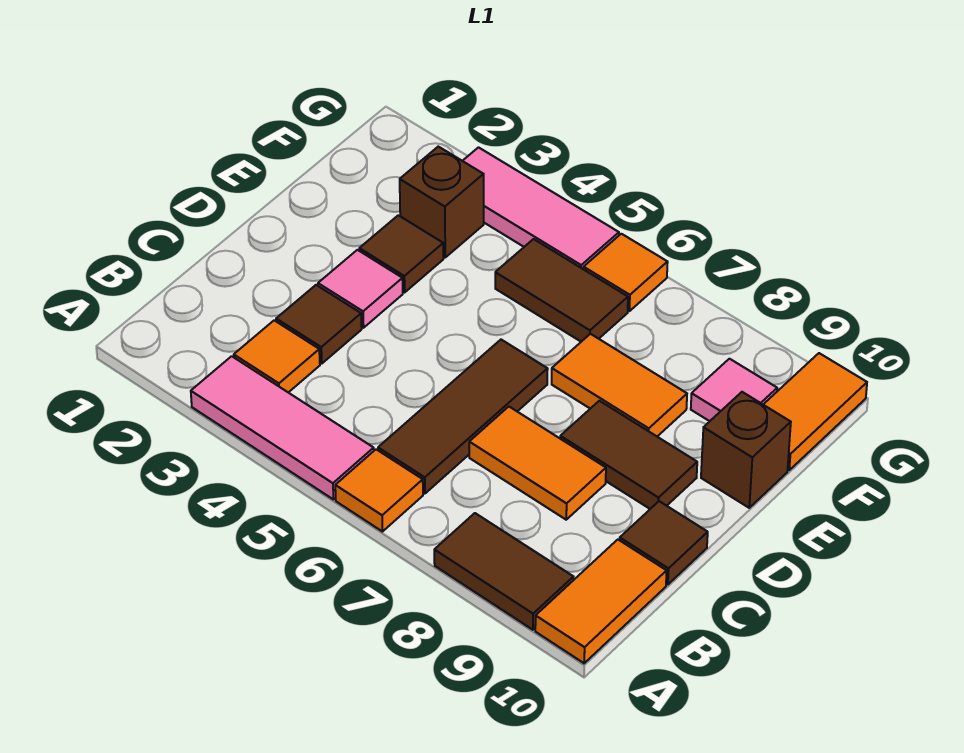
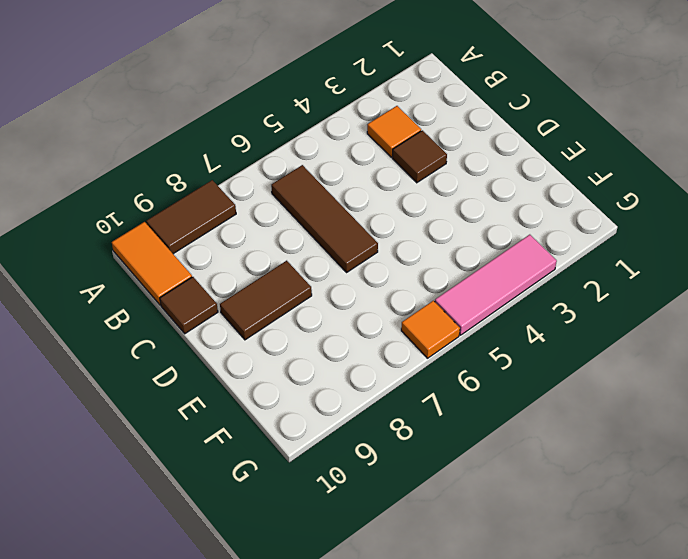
none -> pink 1x3 tile [191,356,374,499]
none -> orange 1x1 tile [335,449,423,532]
none -> orange 1x2 tile [469,407,606,520]

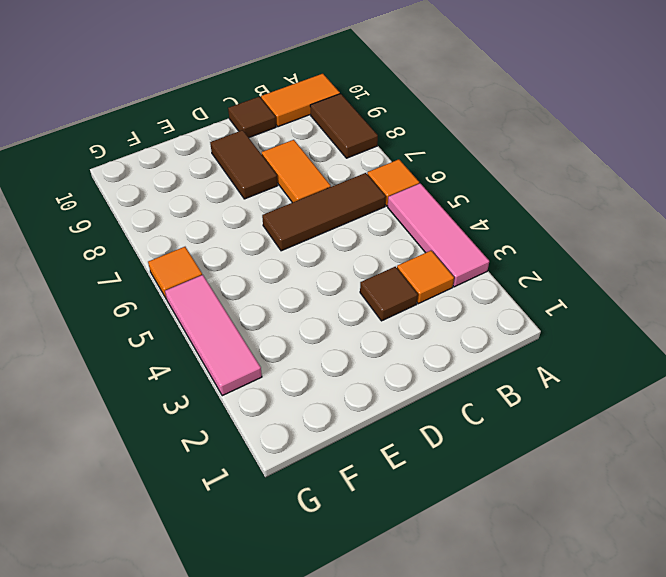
none -> pink 1x1 tile [318,250,403,328]
none -> brown 1x1 tile [359,215,443,292]
none -> orange 1x2 tile [552,334,687,436]

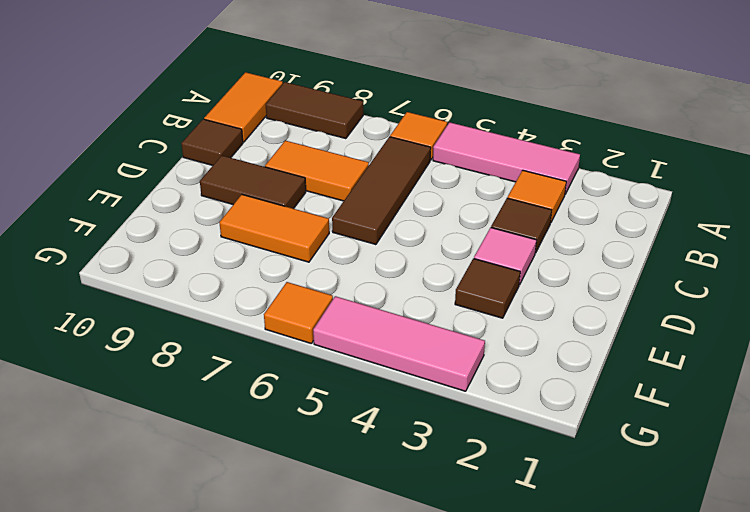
none -> brown 1x1 brick [701,392,791,508]
none -> brown 1x1 brick [400,147,484,257]
none -> brown 1x2 tile [495,239,628,342]

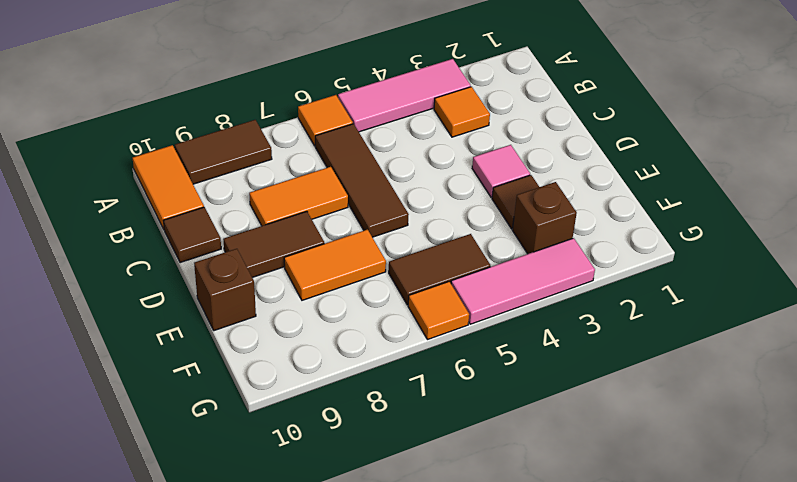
none -> brown 1x1 tile [276,285,362,364]
none -> pink 1x1 tile [691,359,777,421]
none -> orange 1x2 tile [763,353,867,470]

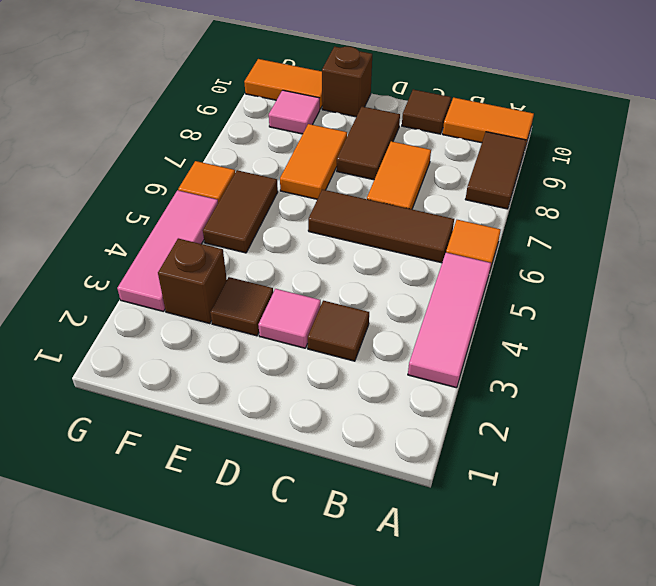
none -> orange 1x1 tile [234,320,320,392]

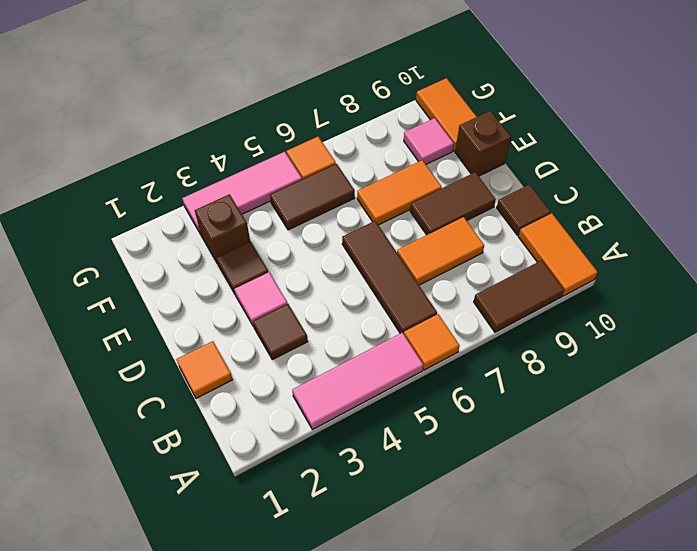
orange 1x1 tile [176,341,233,398] -> orange 1x1 tile moved to [234,320,320,392]

